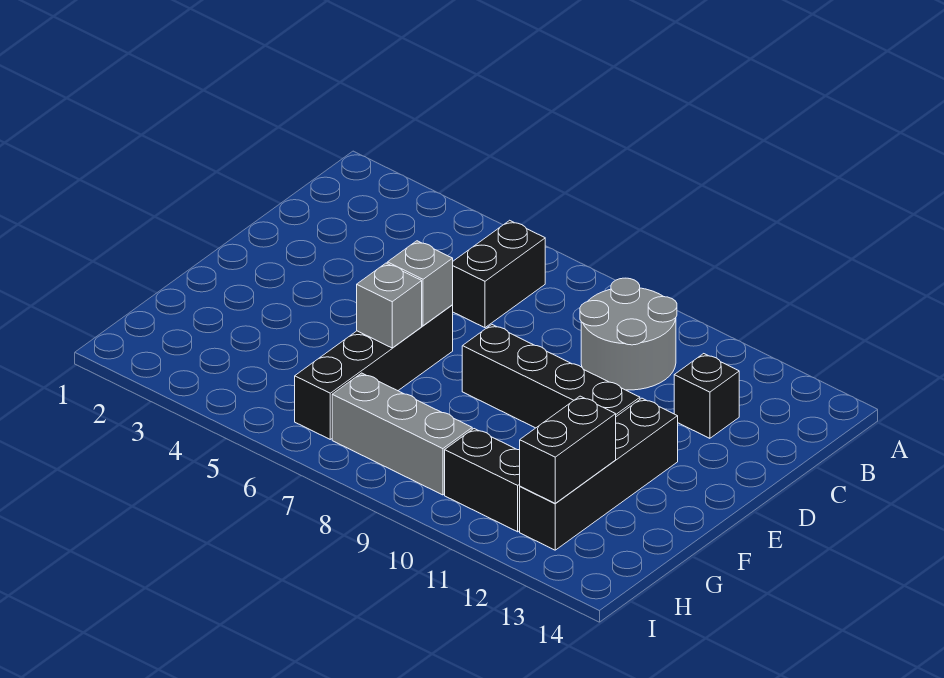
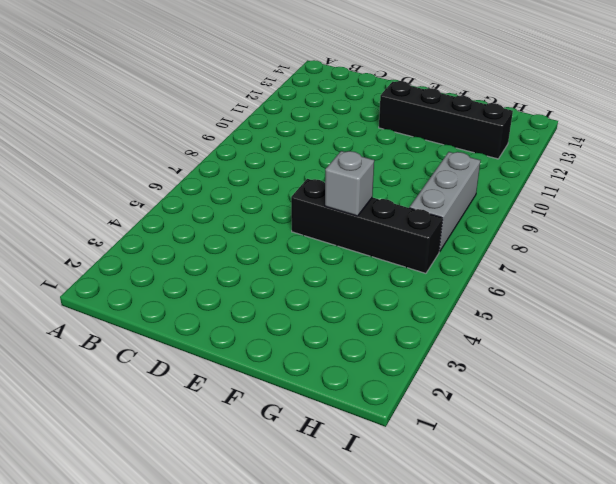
none -> black 1x2 brick [453,220,545,328]
none -> grey 2x2 round brick [580,278,677,390]

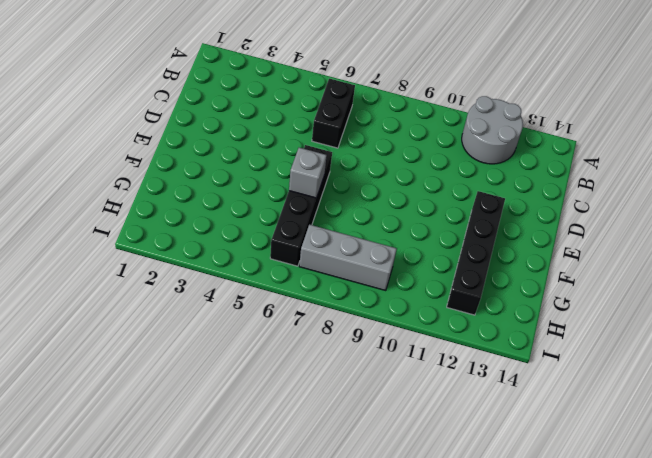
grey 2x2 round brick [462,96,523,164] -> grey 2x2 round brick moved to [580,278,677,390]
none -> black 1x1 brick [674,354,739,438]
none -> black 1x4 brick [462,325,640,428]

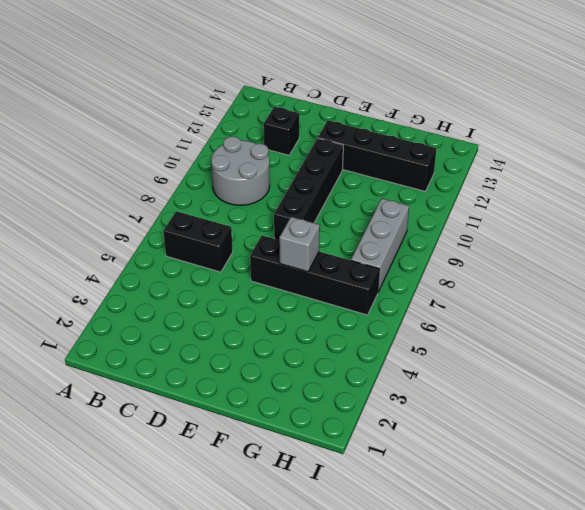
none -> black 1x2 brick [445,429,520,532]
none -> grey 1x1 brick [387,241,453,326]

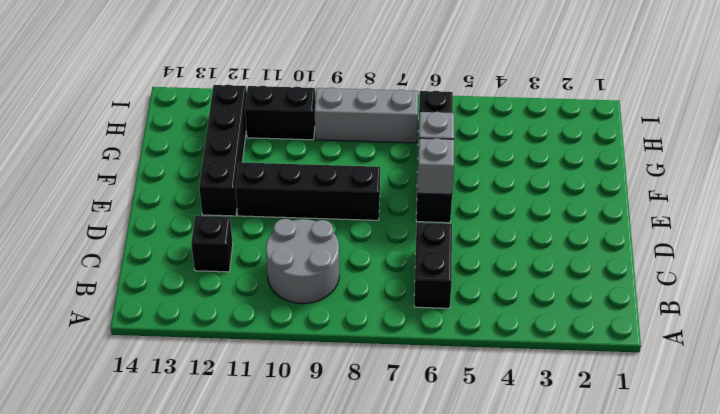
none -> black 1x2 brick [520,396,616,503]

